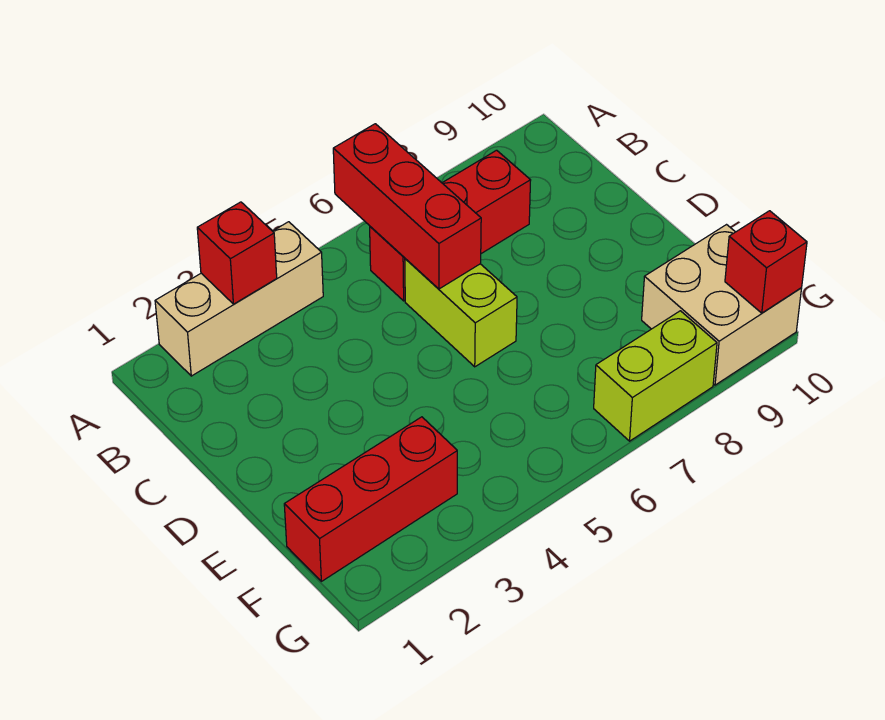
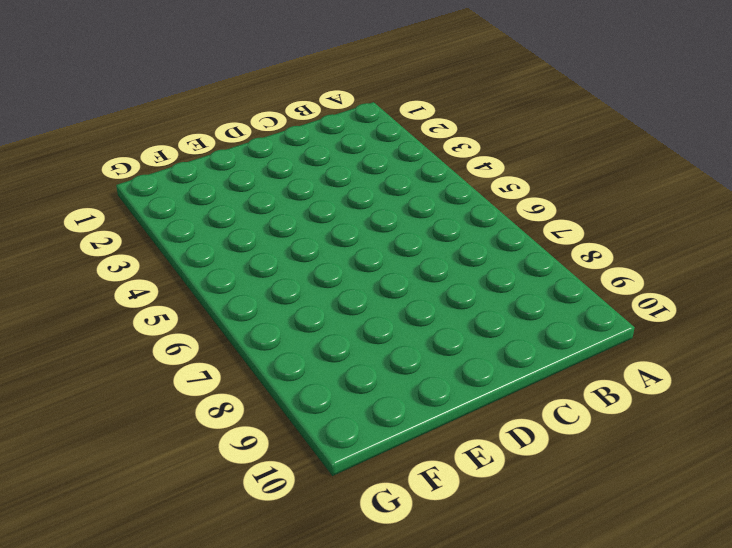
none -> tan 1x3 brick [155,222,323,376]
none -> red 1x3 brick [370,150,531,301]

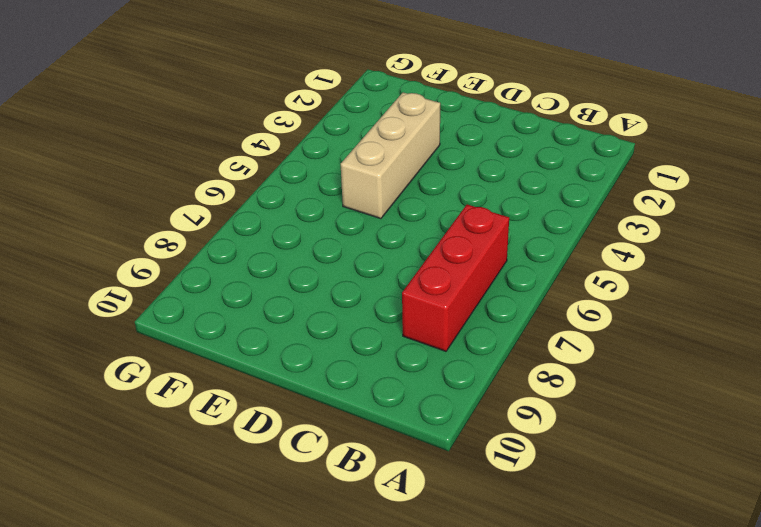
tan 1x3 brick [341,92,440,219] -> tan 1x3 brick moved to [155,222,323,376]
none -> lime 1x2 brick [405,259,517,367]
none -> red 1x3 brick [284,417,457,581]

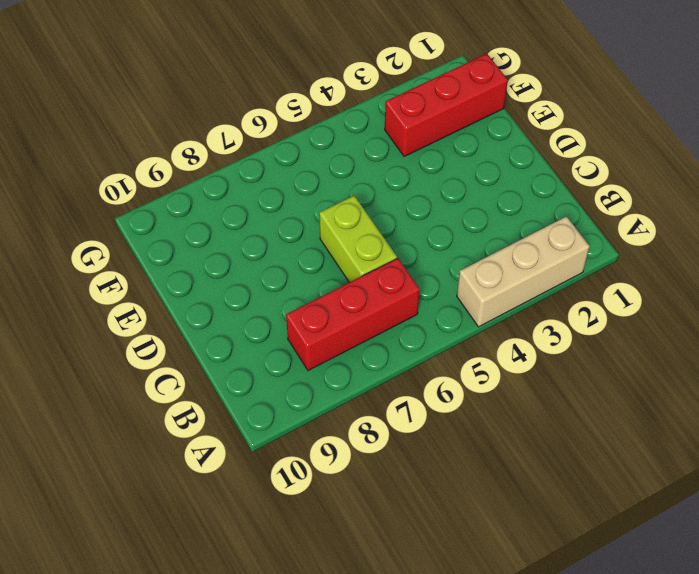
none -> tan 2x2 brick [642,225,802,385]
none -> lime 1x2 brick [594,311,717,441]

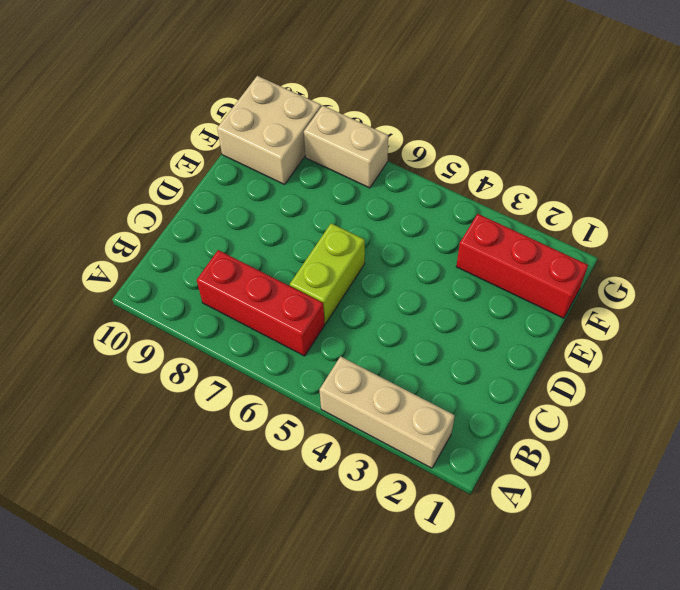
tan 1x2 brick [304,105,388,188] -> lime 1x2 brick [594,311,717,441]
none -> red 1x1 brick [197,202,277,304]
none -> red 1x3 brick [333,124,481,289]

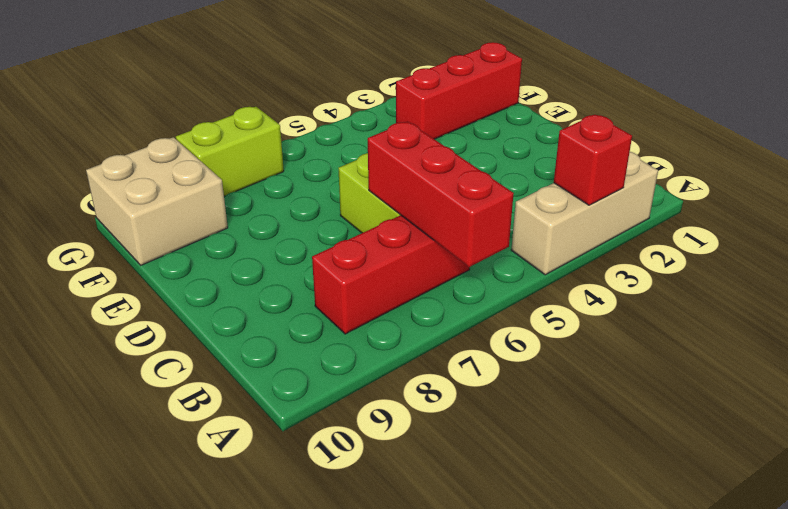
none -> red 1x1 brick [725,211,807,313]

